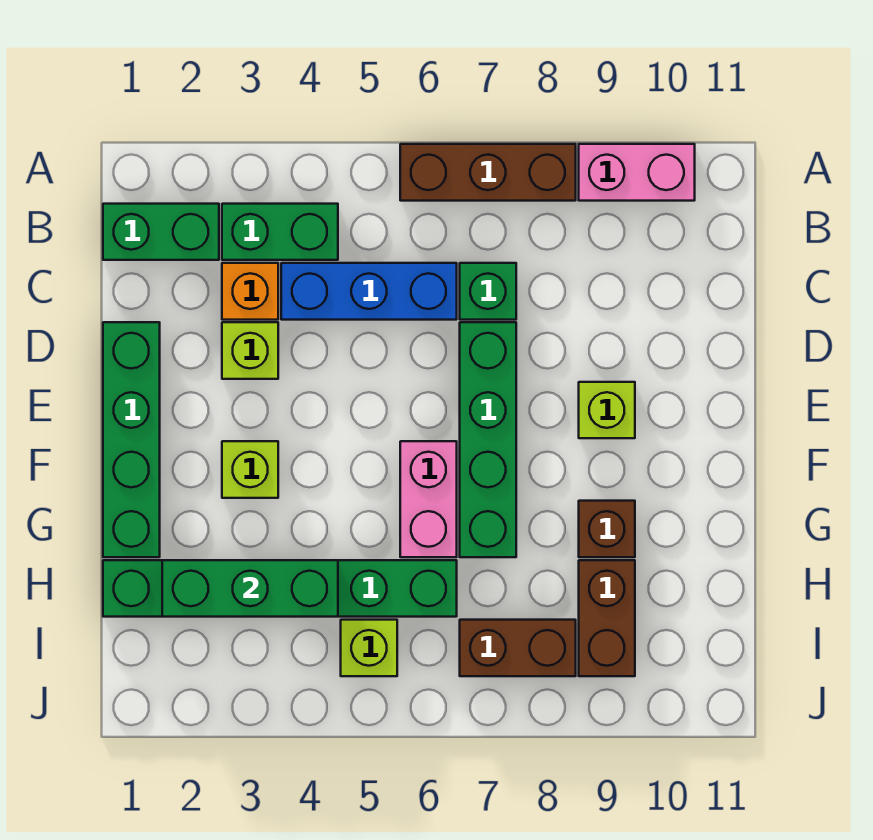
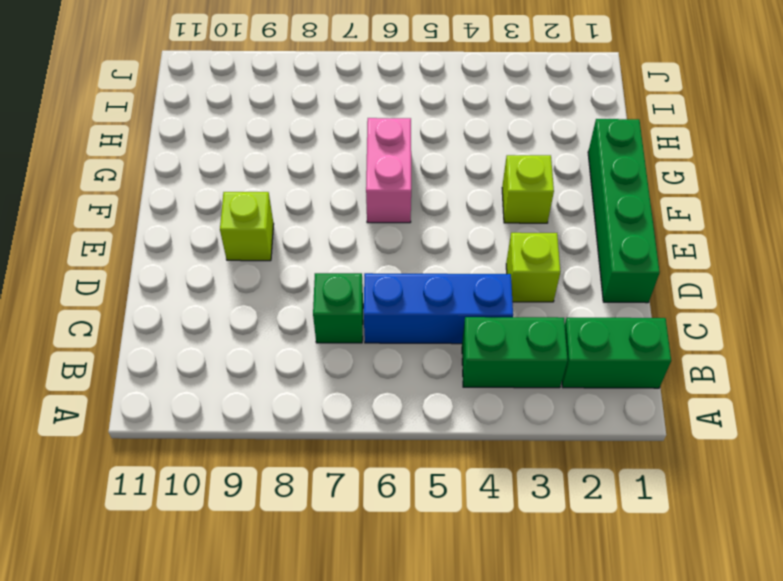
none -> brown 1x3 brick [400,144,576,201]
none -> pink 1x2 brick [579,144,695,201]
none -> orange 1x1 brick [222,263,278,320]

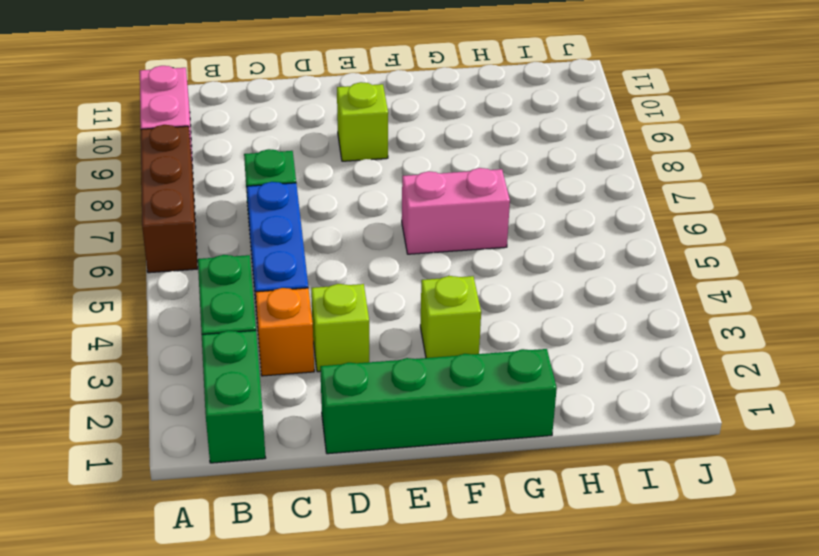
none -> green 1x4 brick [460,322,516,557]
none -> brown 1x1 brick [579,501,635,557]
none -> green 1x6 brick [103,560,457,617]

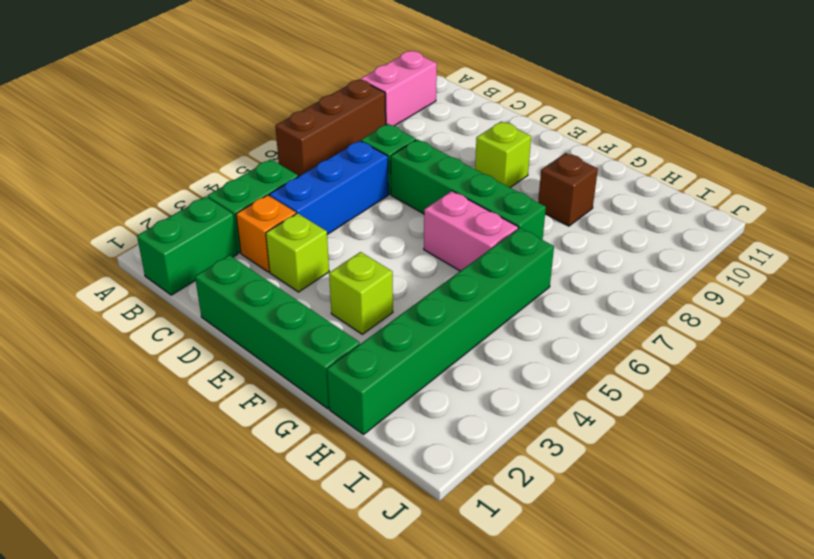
none -> brown 1x2 brick [579,560,635,676]
none -> lime 1x1 brick [341,620,397,676]
none -> brown 1x2 brick [460,620,576,676]

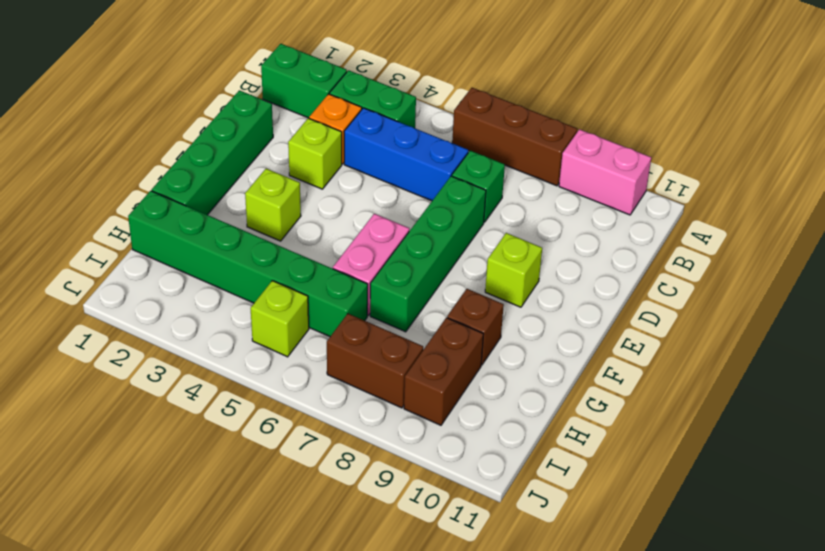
none -> green 1x3 brick [162,560,338,617]

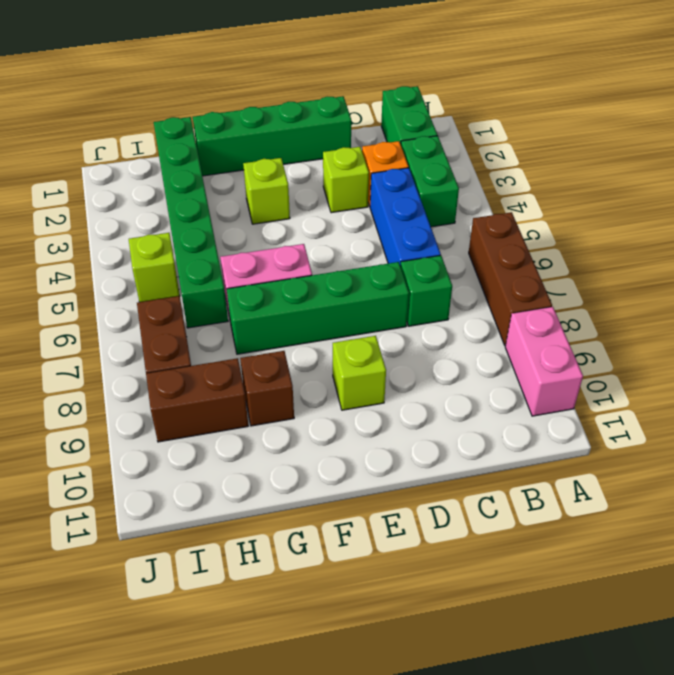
none -> green 1x3 brick [162,560,338,617]

